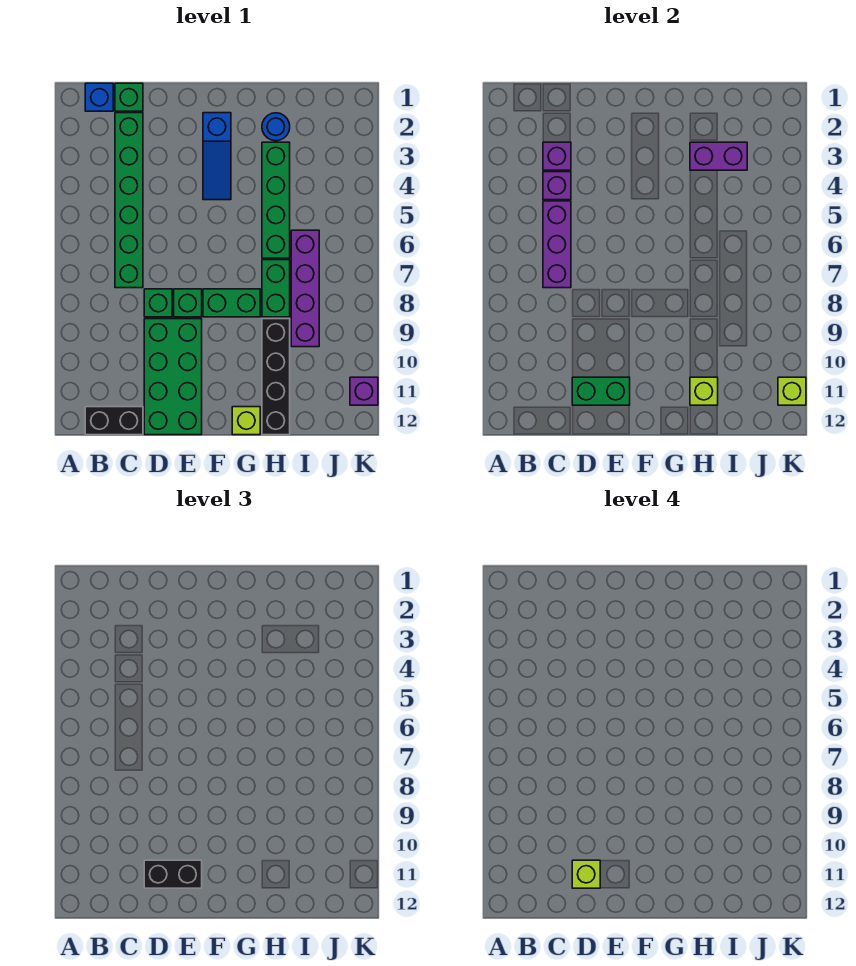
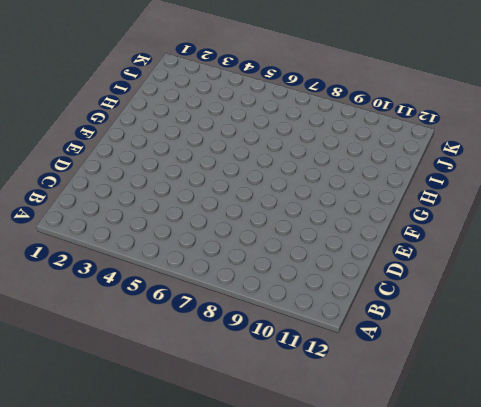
none -> blue 1x1 brick [85,83,113,111]
none -> black 1x2 brick [85,407,143,435]
none -> green 1x1 brick [115,83,143,111]

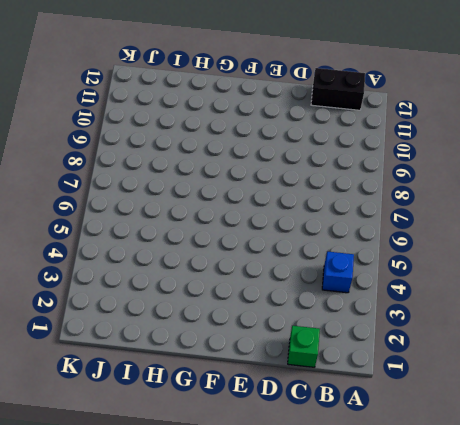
blue 1x1 brick [322,252,354,293] -> blue 1x1 brick moved to [85,83,113,111]
none -> green 1x6 brick [115,113,143,288]
none -> green 1x1 brick [144,289,172,317]
none -> green 2x4 brick [144,319,202,435]

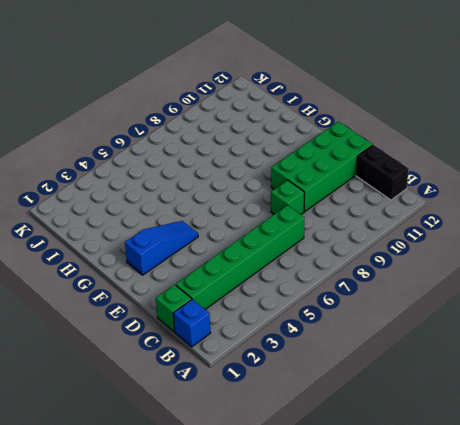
none -> green 1x1 brick [174,289,202,317]
none -> green 1x2 brick [203,289,260,317]
none -> lime 1x1 brick [232,407,260,435]

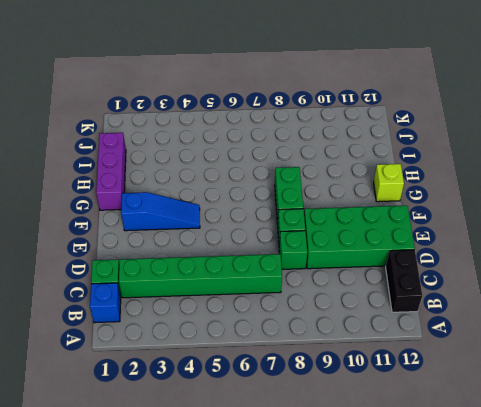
purple 1x3 brick [96,133,126,210] -> purple 1x3 brick turned to [543,201,571,288]
none -> blue 1x1 round brick [262,113,290,141]
none -> green 1x4 brick [262,142,290,258]
none -> green 1x2 brick [262,260,290,317]

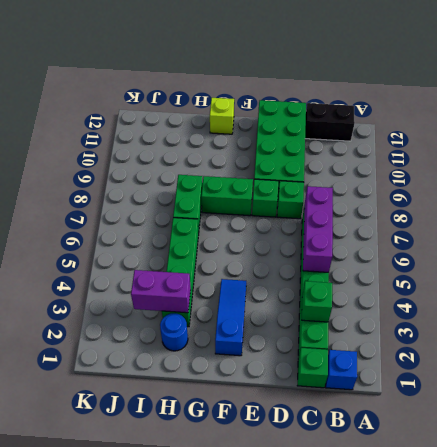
green 1x1 brick [302,281,332,322] -> purple 1x1 brick [543,142,571,170]
none -> black 1x4 brick [262,319,290,435]
none -> purple 1x4 brick [291,230,319,347]
none -> purple 1x1 brick [350,377,378,405]

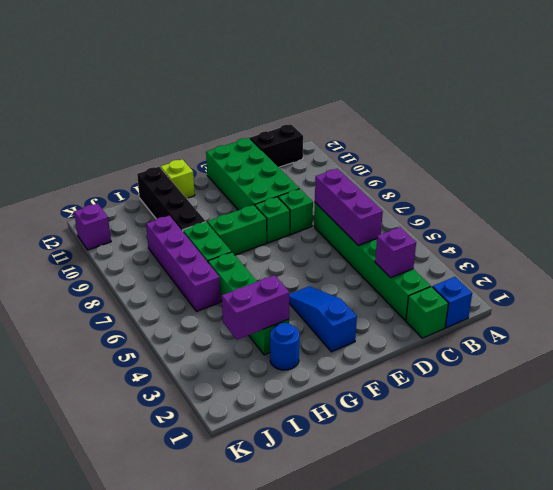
none -> purple 1x1 brick [543,172,571,200]
none -> green 1x2 brick [572,377,630,405]
none -> lime 1x1 brick [690,377,718,405]

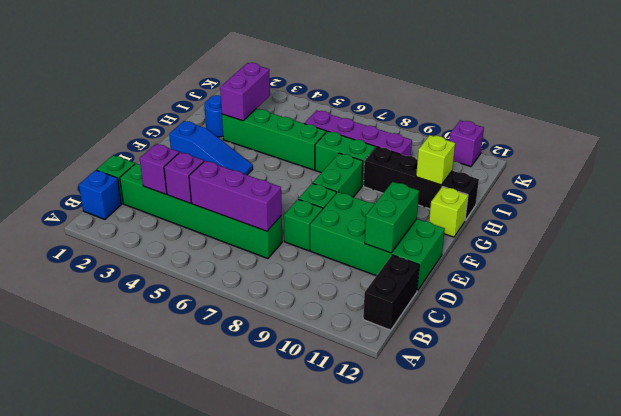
none -> lime 1x1 brick [778,377,806,405]
none -> black 1x2 brick [144,860,202,888]
none -> lime 1x1 brick [572,860,600,888]

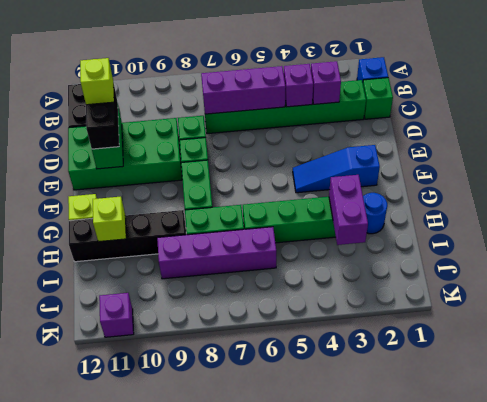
none -> lime 1x1 brick [778,377,806,405]

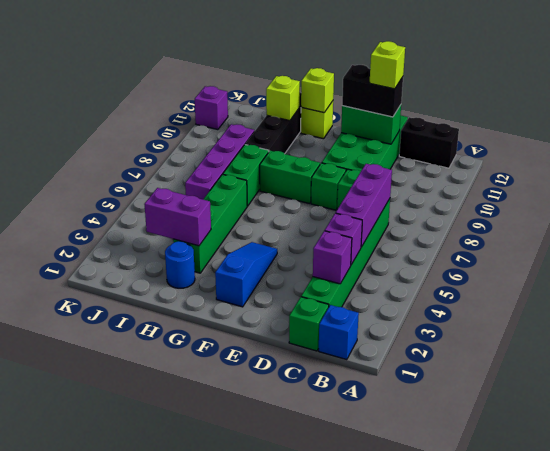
lime 1x1 brick [301,68,334,113] -> lime 1x1 brick moved to [778,377,806,405]

